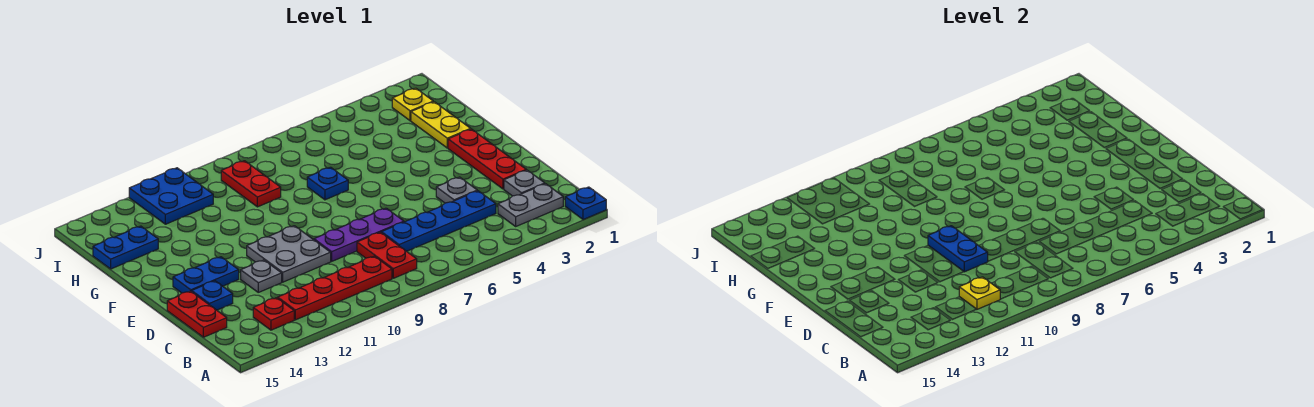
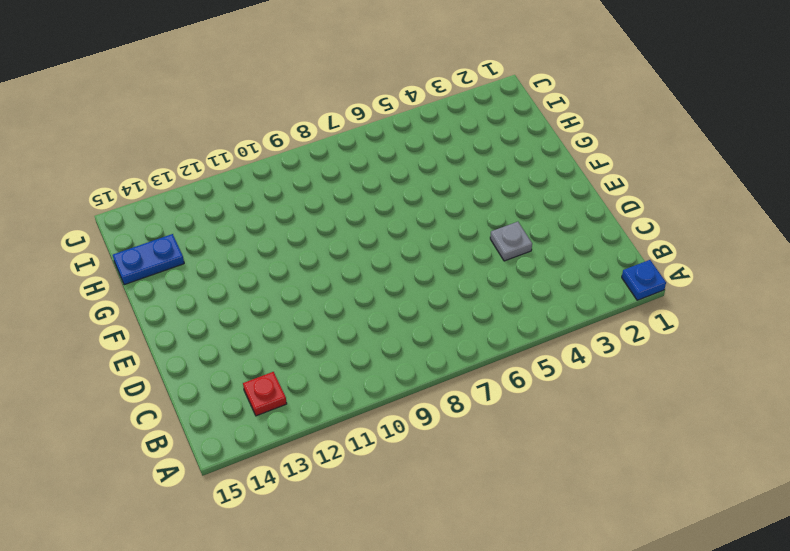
none -> grey 1x2 plate [498,184,563,226]
none -> red 1x2 plate [357,232,417,278]
none -> red 1x4 plate [278,256,392,320]

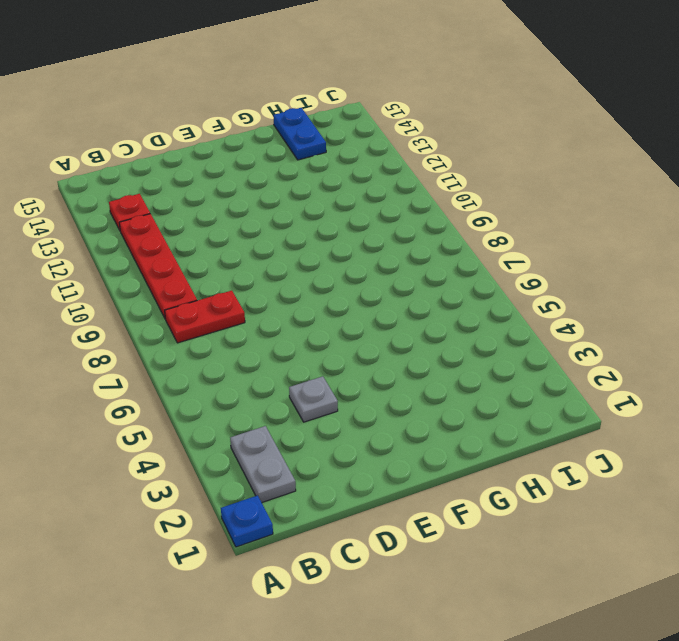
none -> grey 1x1 plate [504,170,545,196]
none -> blue 1x4 plate [382,191,496,251]
none -> red 1x2 plate [167,291,227,337]

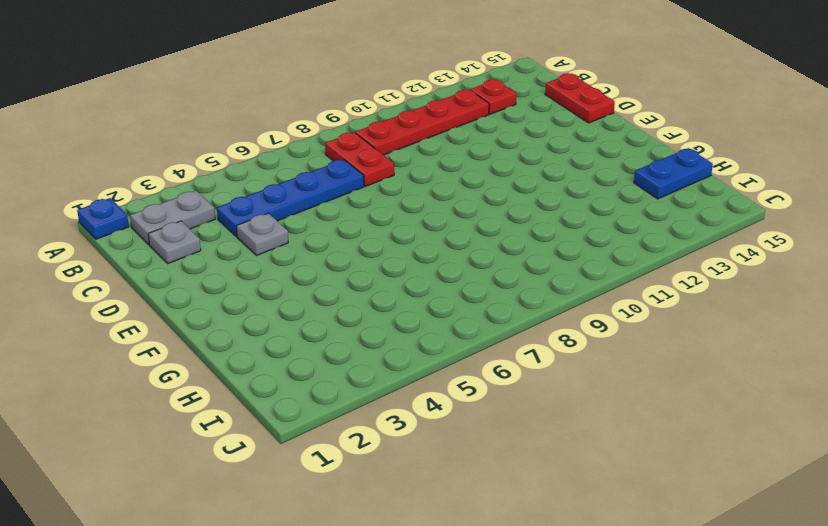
none -> red 1x3 plate [448,129,526,189]
none -> purple 1x3 plate [314,208,404,261]
none -> grey 2x2 plate [247,226,331,282]

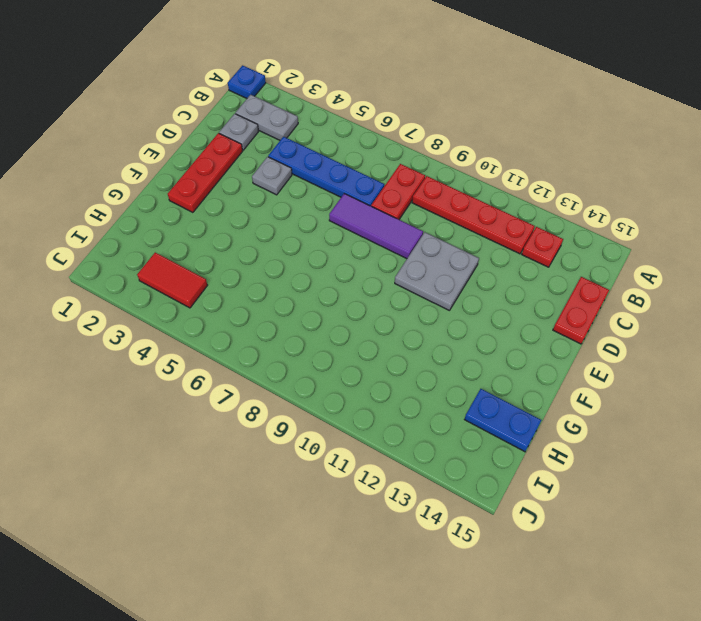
purple 1x3 tile [329,194,423,259] -> purple 1x3 plate [314,208,404,261]
red 1x2 tile [137,252,208,308] -> none
none -> grey 1x1 plate [241,260,282,292]
none -> blue 1x1 plate [192,281,233,310]
none -> blue 1x2 plate [173,257,239,293]

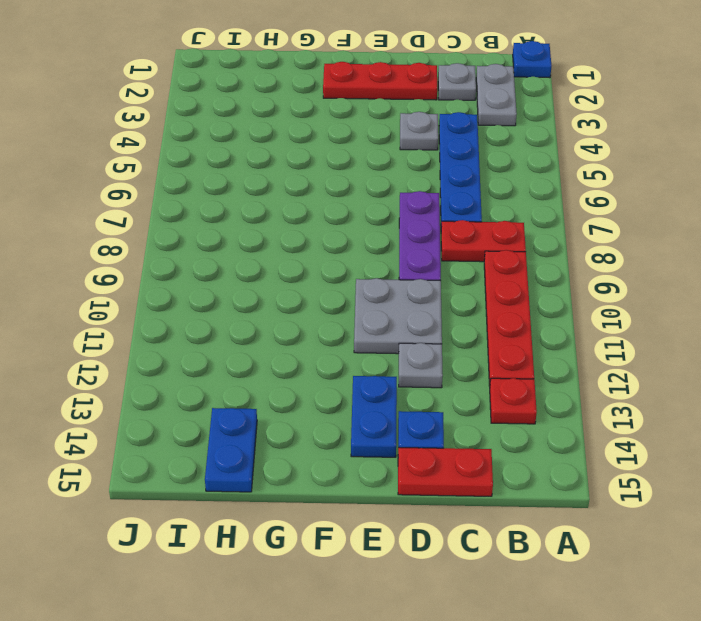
none -> yellow 1x2 plate [411,102,470,148]
none -> blue 1x1 plate [307,167,348,200]
none -> red 1x2 plate [221,161,281,207]

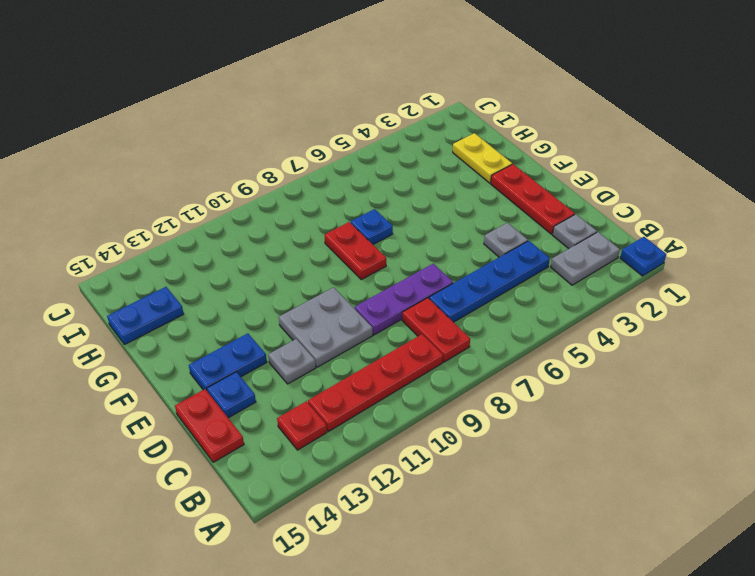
red 1x2 plate [325,222,386,280] -> red 1x2 plate moved to [221,161,281,207]
none -> yellow 1x1 plate [392,88,433,121]
none -> blue 2x2 plate [129,168,213,224]
none -> yellow 1x1 plate [959,277,1000,309]

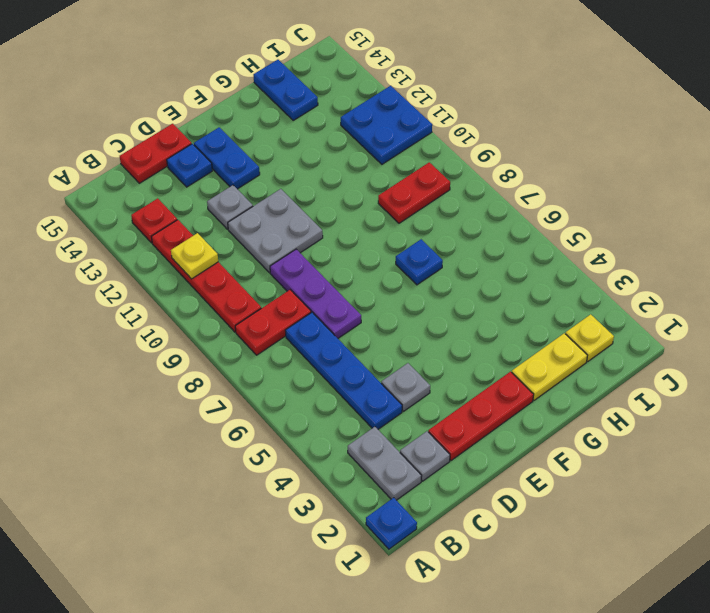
none -> blue 1x2 plate [928,226,988,272]

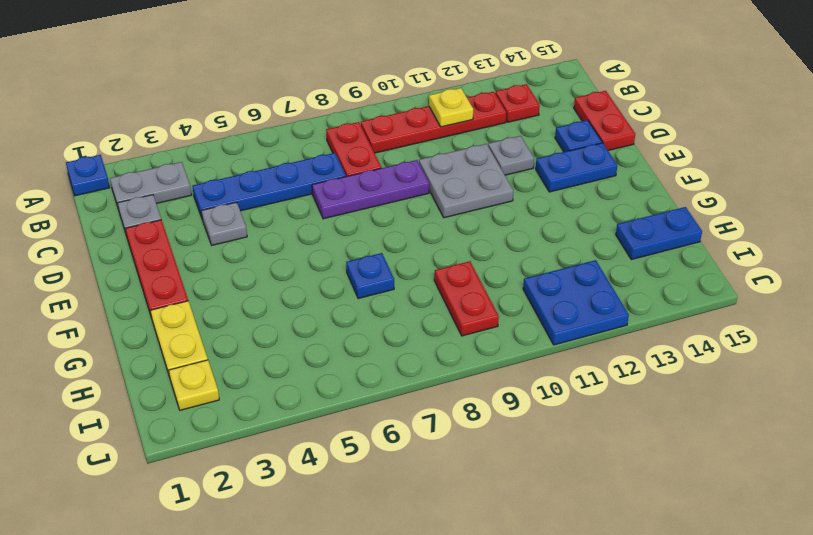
none -> blue 1x2 plate [928,226,988,272]

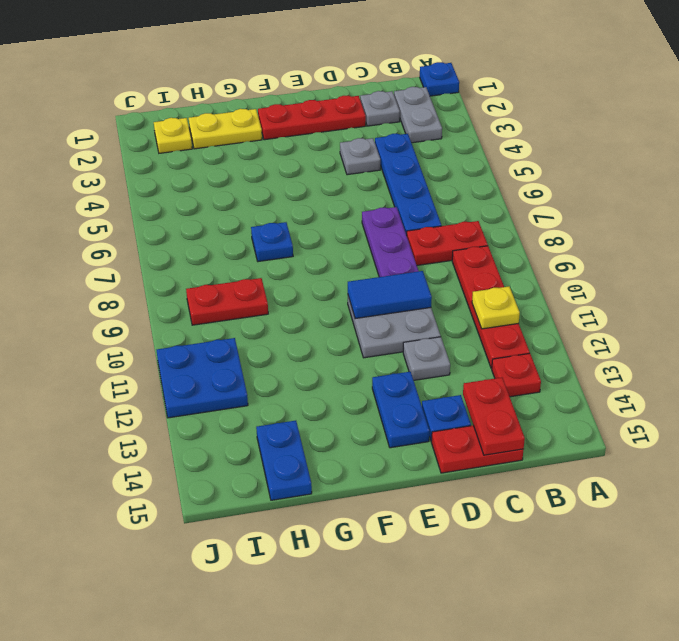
red 1x2 plate [463,377,525,455] -> none
blue 1x2 tile [348,271,432,319] -> blue 1x2 plate [928,226,988,272]

